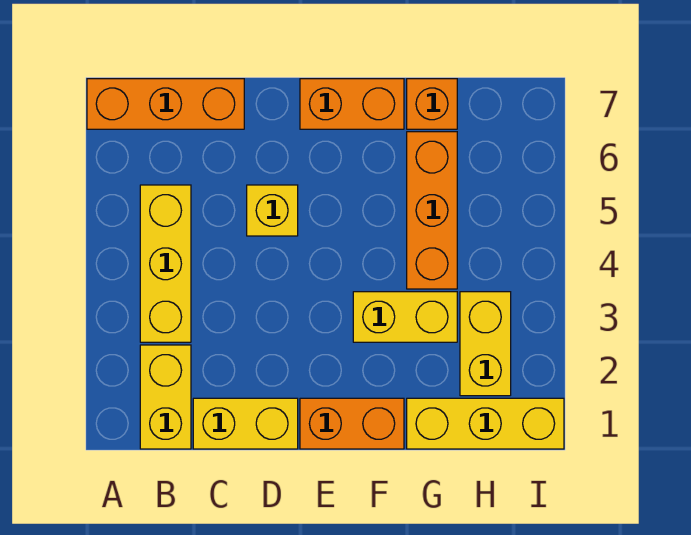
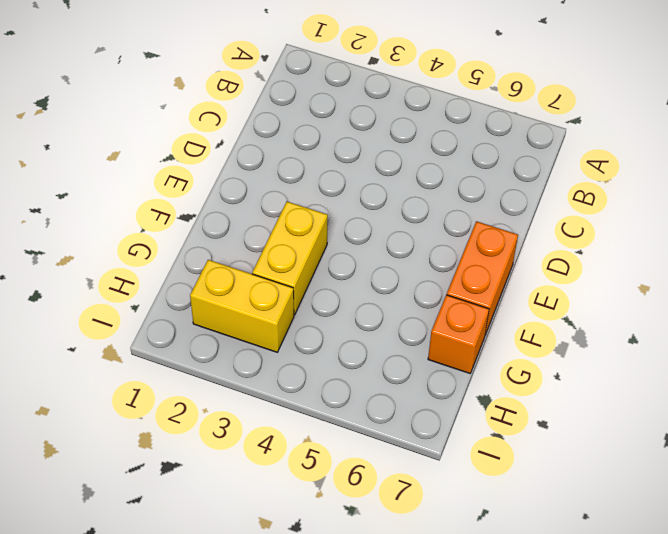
none -> orange 1x3 brick [87,79,244,129]
none -> yellow 1x2 brick [140,345,191,449]
none -> yellow 1x3 brick [140,185,191,342]

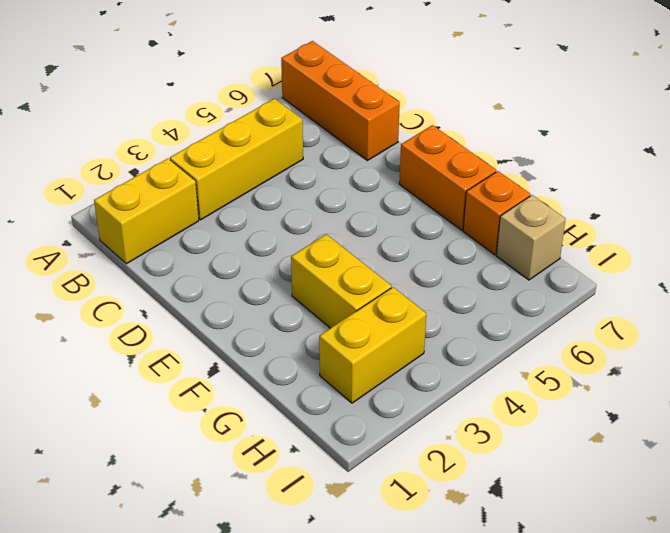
tan 1x1 brick [496,195,566,280] -> none
none -> yellow 1x2 brick [193,398,298,449]
none -> yellow 1x1 brick [247,185,298,236]
none -> orange 1x2 brick [300,398,404,449]

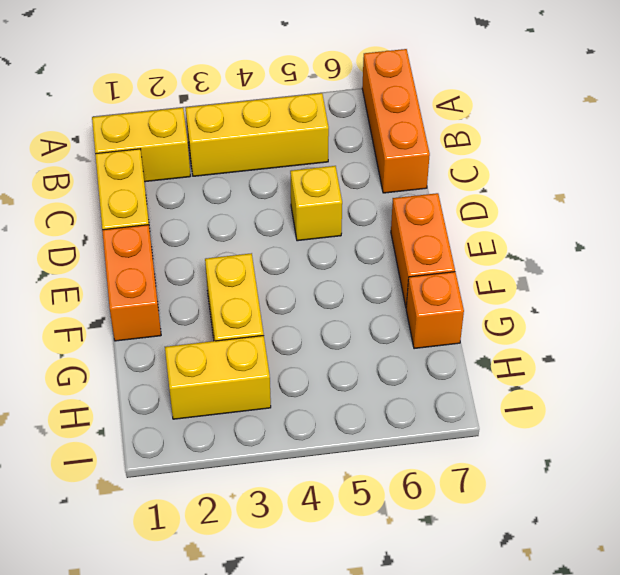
none -> yellow 1x3 brick [407,398,564,449]
none -> orange 1x3 brick [407,132,457,289]

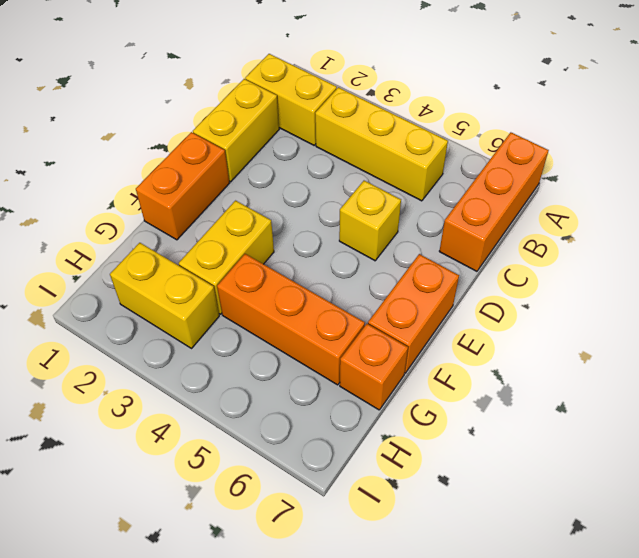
none -> yellow 1x3 brick [407,398,564,449]

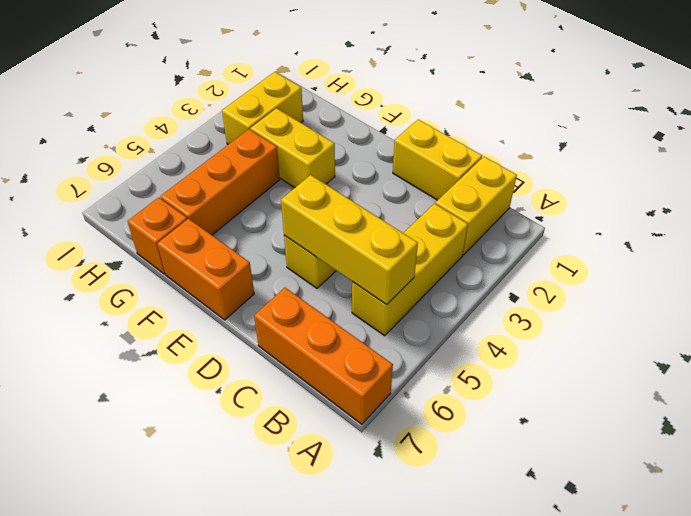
yellow 1x3 brick [281,175,418,305] -> yellow 1x3 brick moved to [407,398,564,449]
none -> orange 1x2 brick [300,398,404,449]

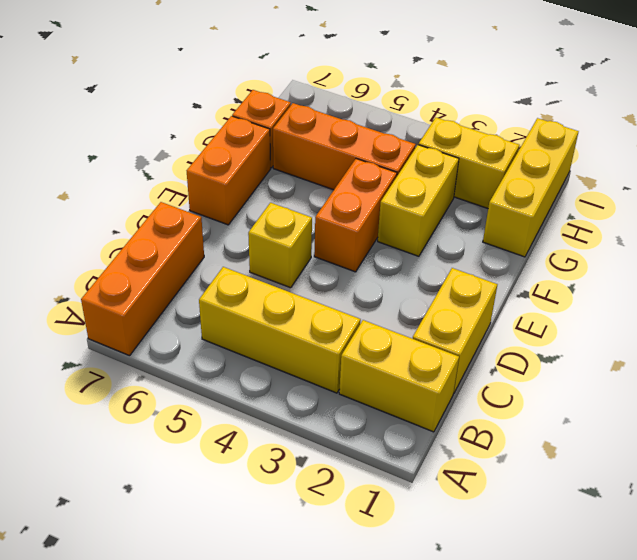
orange 1x2 brick [314,159,397,272] -> orange 1x2 brick moved to [300,398,404,449]

